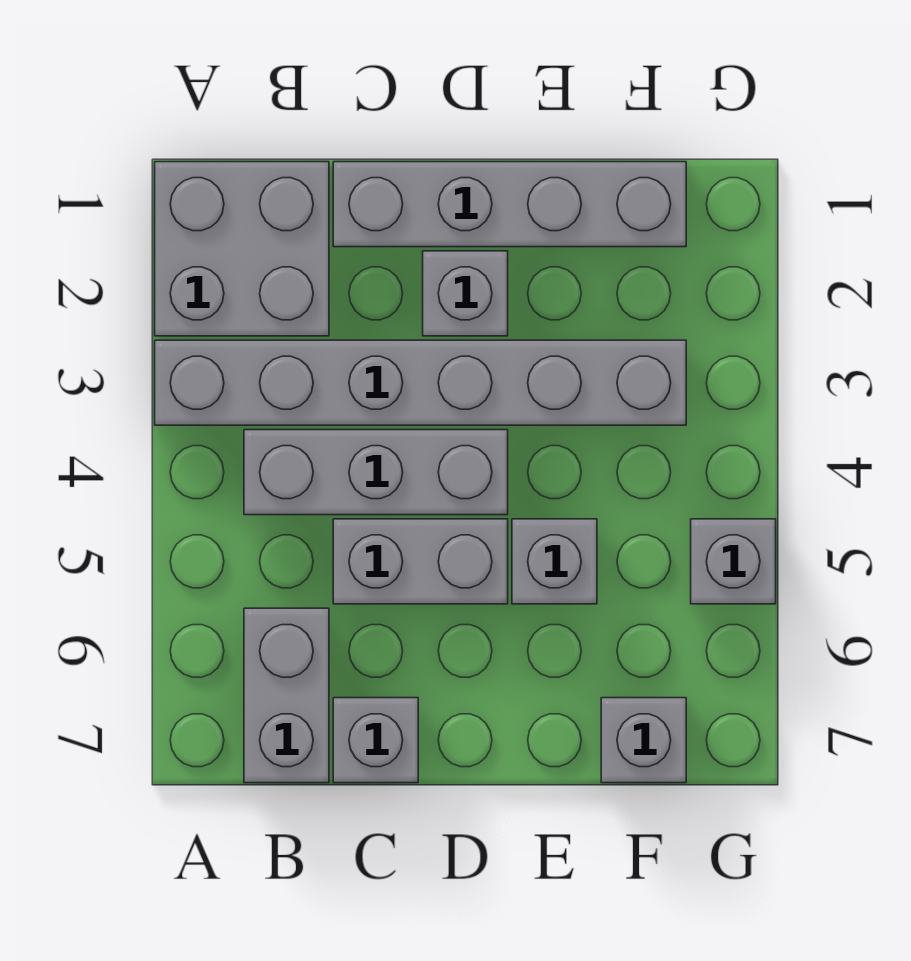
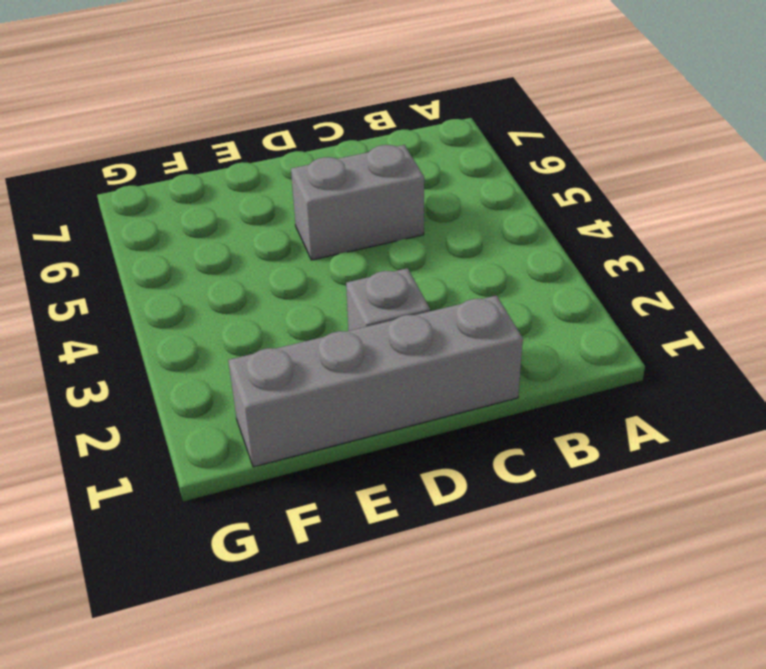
none -> grey 2x2 brick [155,162,329,336]
none -> grey 1x6 brick [155,340,686,425]

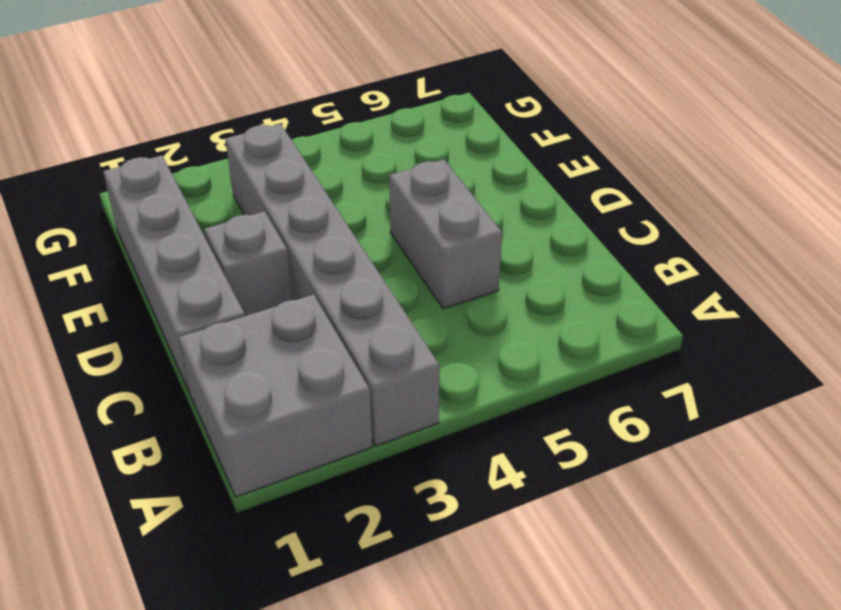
none -> grey 1x3 brick [244,430,508,515]
none -> grey 1x2 brick [244,608,329,783]

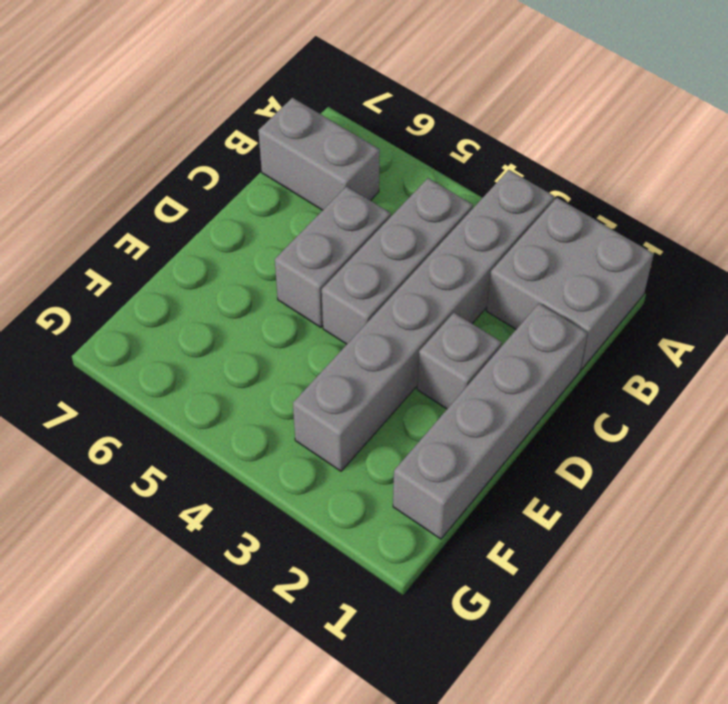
none -> grey 1x1 brick [333,698,418,783]
none -> grey 1x1 brick [512,519,597,604]

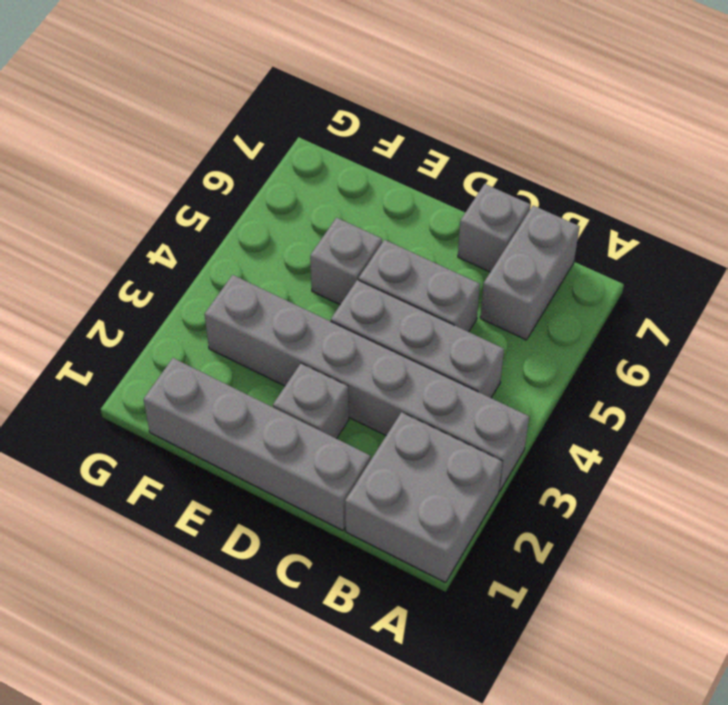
none -> grey 1x1 brick [601,698,686,783]
none -> grey 1x1 brick [691,519,776,604]

